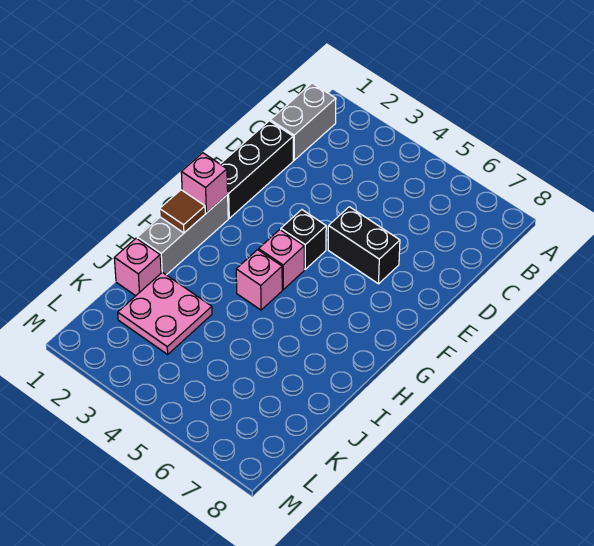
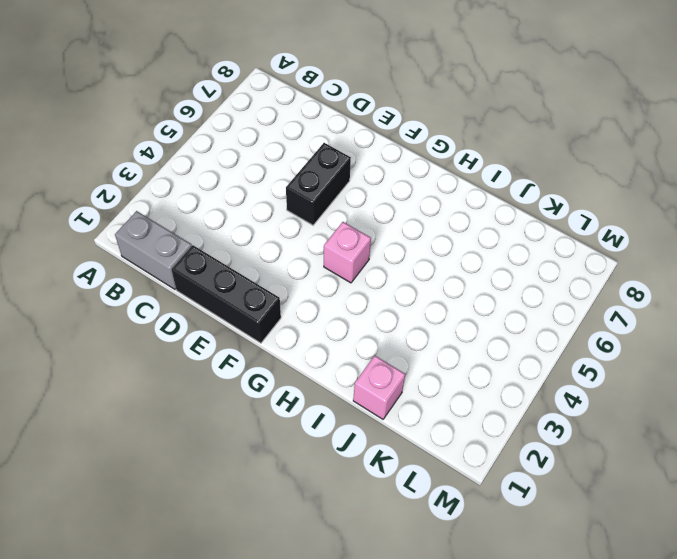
none -> black 1x1 brick [281,210,326,269]
none -> grey 1x3 brick [137,195,228,275]

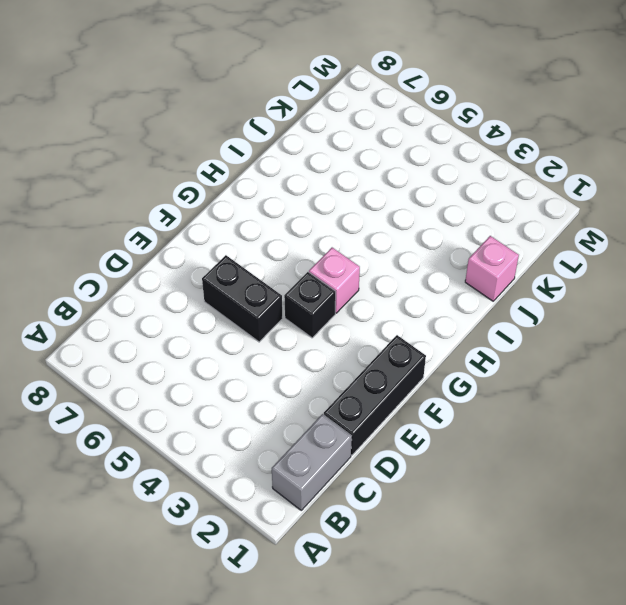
none -> grey 1x3 brick [137,195,228,275]
none -> pink 1x1 brick [236,250,282,310]

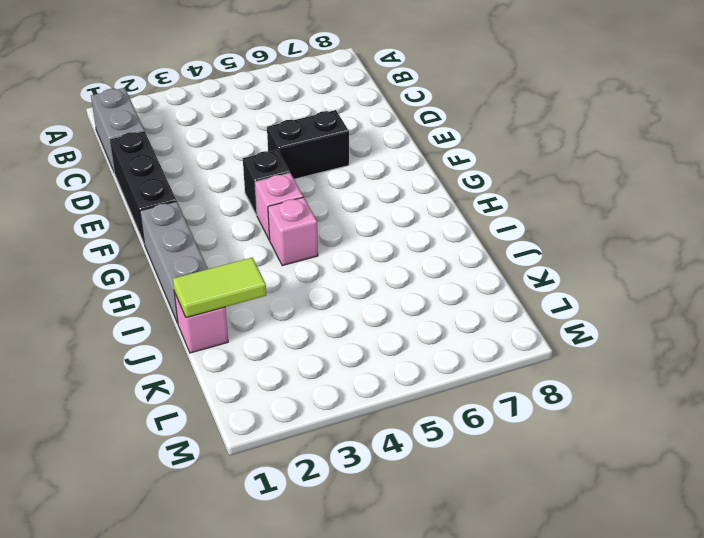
lime 1x2 tile [173,258,266,318] -> none
none -> pink 2x2 plate [118,272,212,354]
none -> pink 1x1 brick [181,153,228,213]

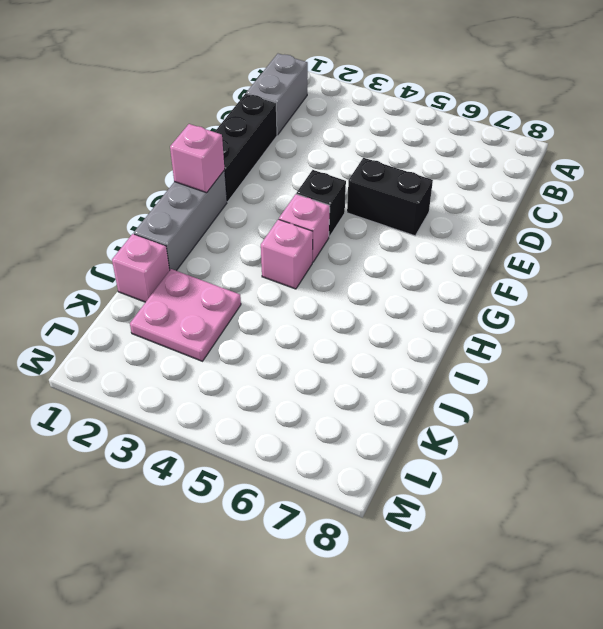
none -> brown 1x1 tile [160,190,205,233]

